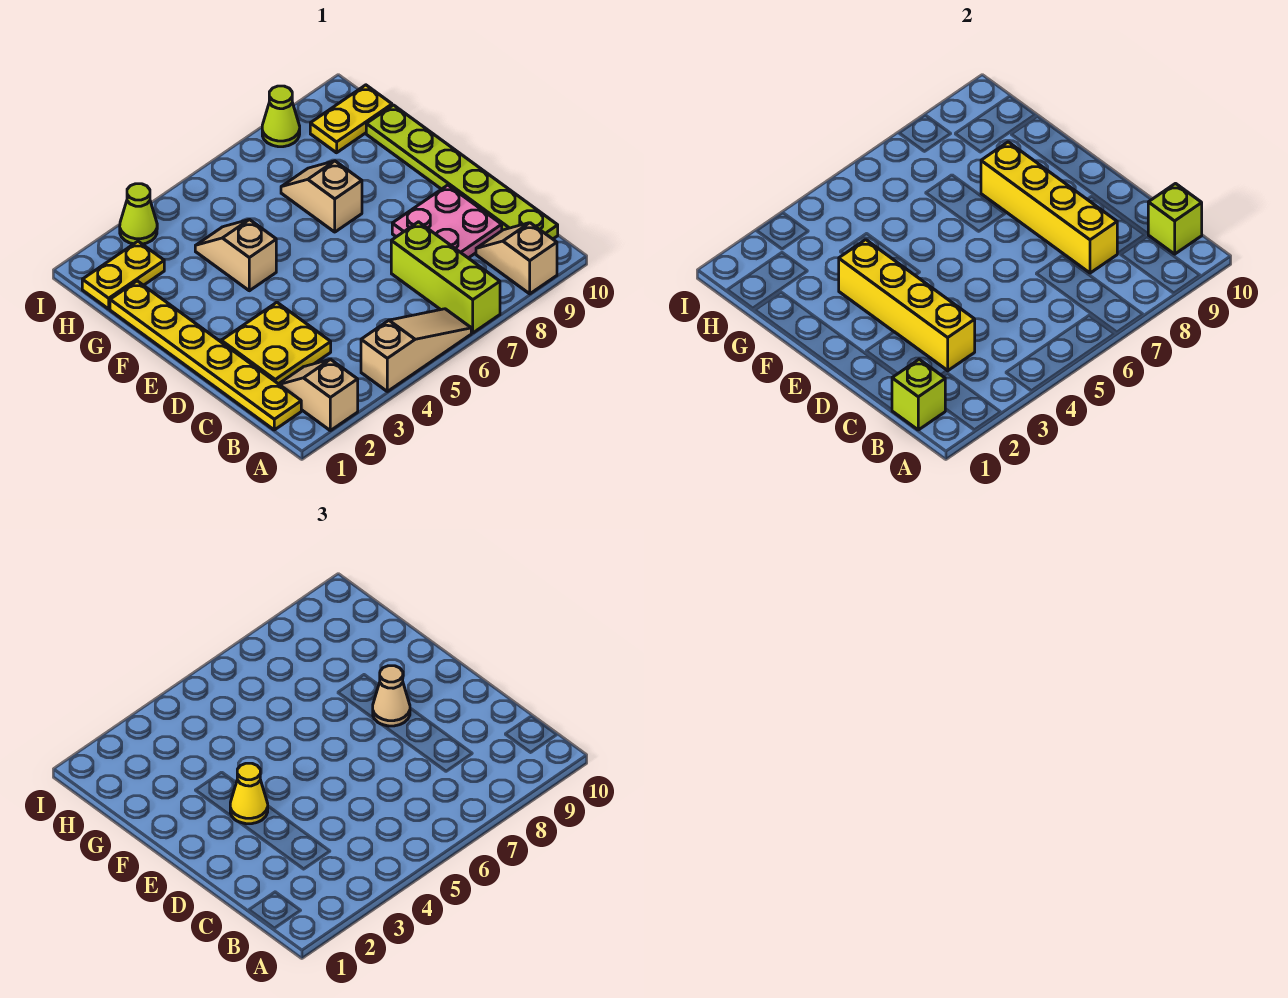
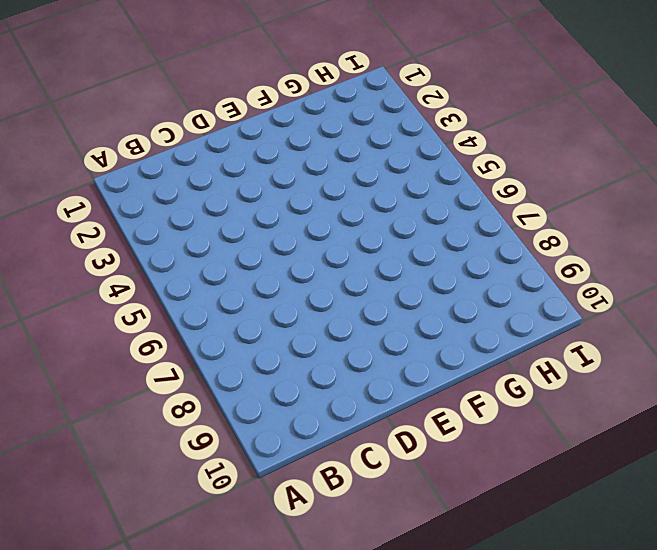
none -> tan 1x2 slope [279,359,358,431]
none -> tan 1x3 slope [361,309,471,391]
none -> lime 1x3 brick [391,222,500,333]

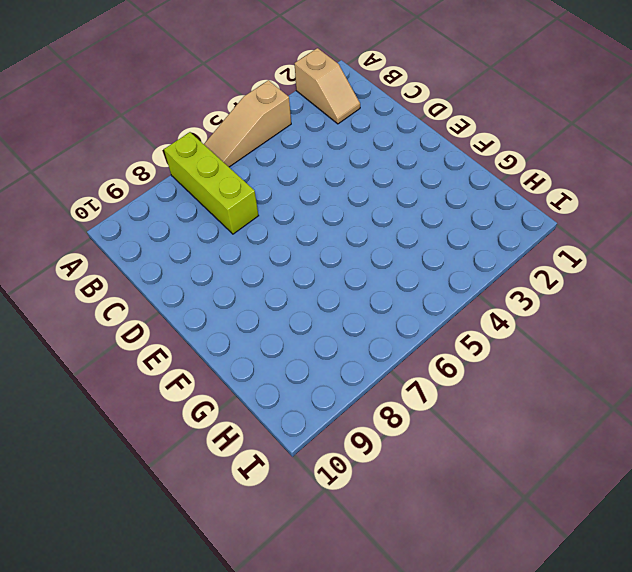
none -> tan 1x2 slope [476,223,557,294]
none -> yellow 1x6 plate [110,281,301,430]
none -> lime 1x6 plate [366,105,558,239]

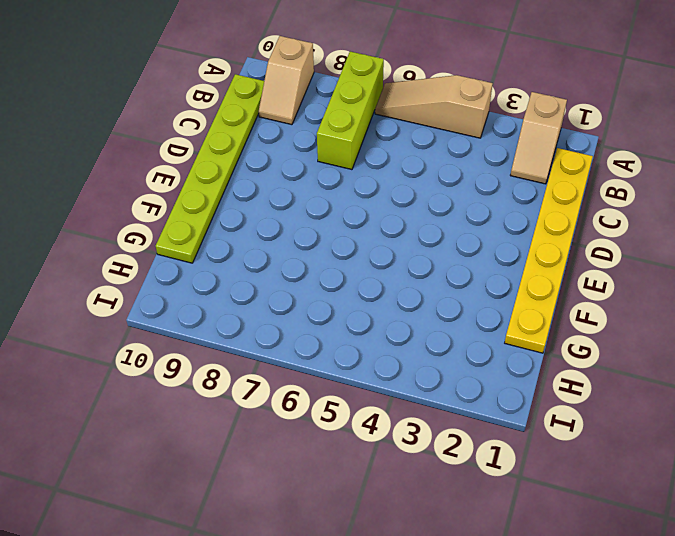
none -> yellow 2x2 plate [221,302,331,384]
none -> pink 2x2 plate [392,185,502,258]
none -> tan 1x2 slope [195,220,276,291]

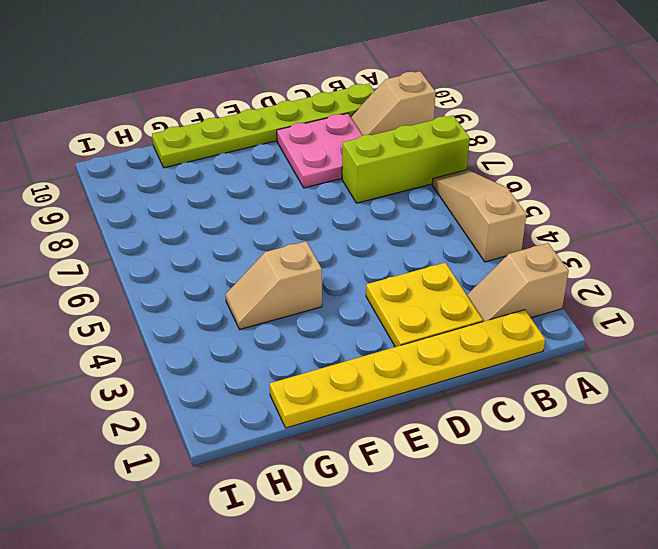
none -> tan 1x2 slope [281,161,362,232]
none -> yellow 1x2 plate [82,241,164,309]
none -> yellow 1x2 plate [310,85,392,153]

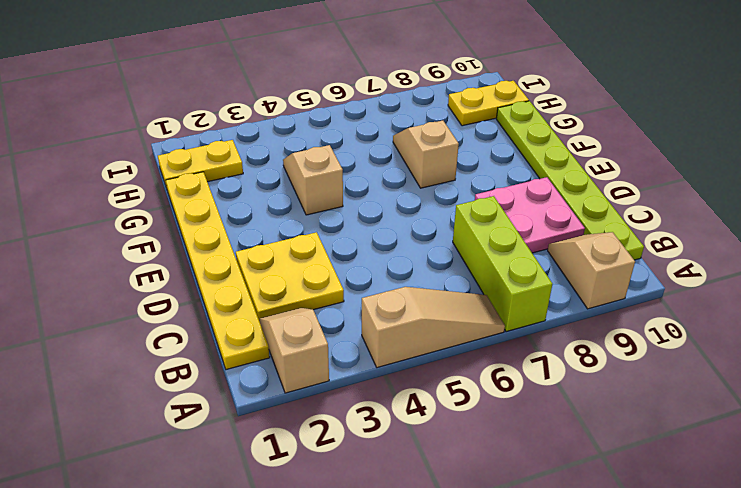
none -> lime 1x1 cone [120,184,157,244]
none -> lime 1x1 cone [262,86,300,147]
none -> lime 1x1 brick [892,359,945,430]

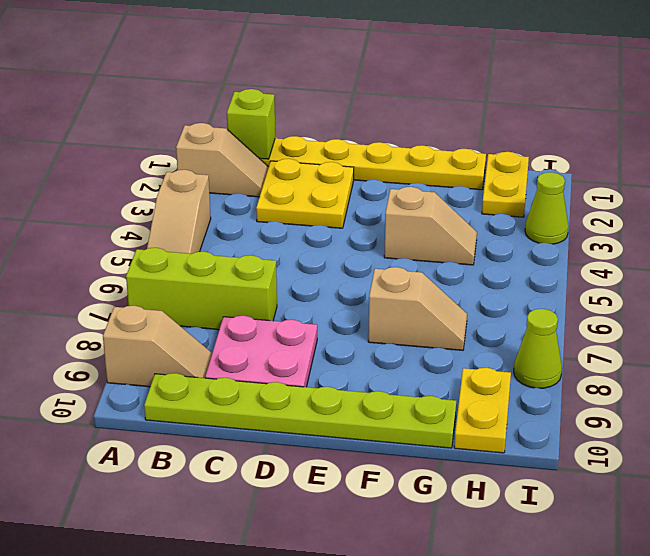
none -> lime 1x1 brick [1148,184,1202,254]
none -> yellow 1x4 brick [839,240,975,371]
none -> yellow 1x4 brick [981,142,1117,273]

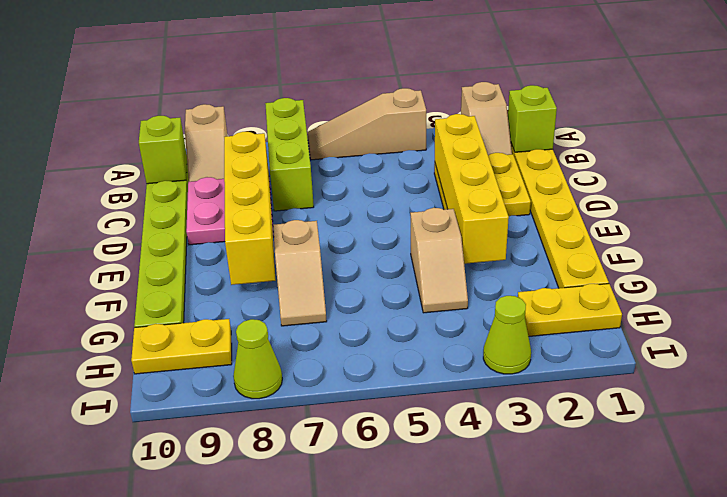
none -> yellow 1x1 cone [230,763,268,824]
none -> tan 1x1 cone [373,666,410,726]

